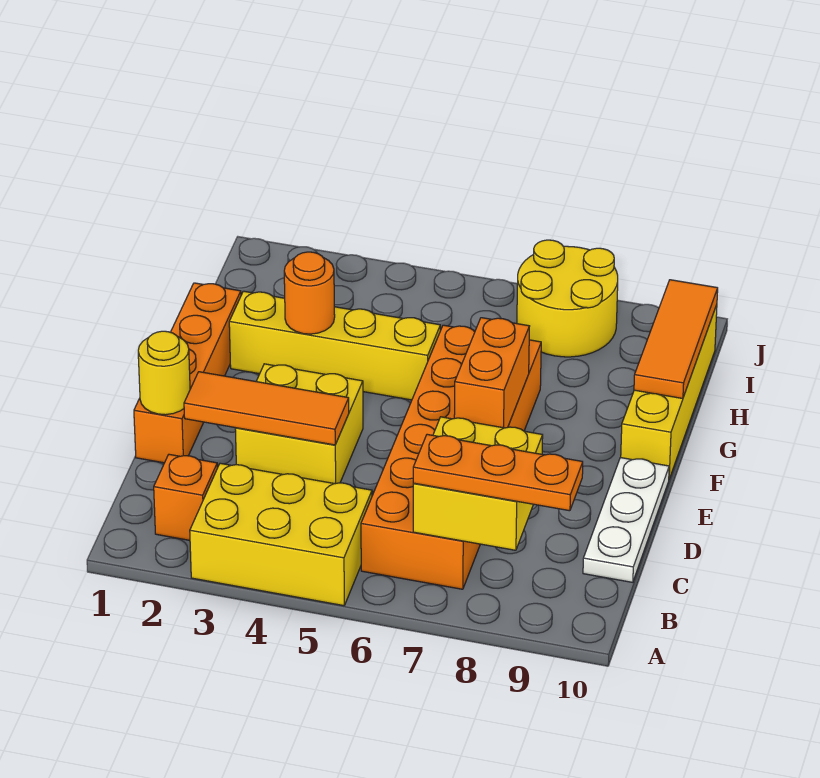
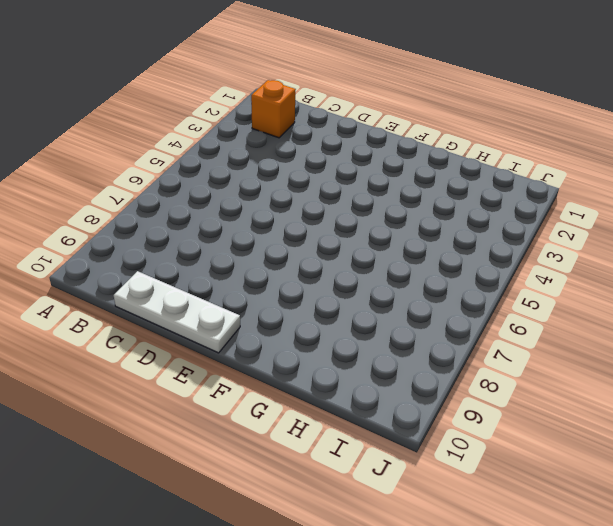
none -> yellow 2x3 brick [190,463,372,606]
none -> orange 2x6 brick [361,325,541,589]
none -> orange 1x4 brick [134,283,241,463]

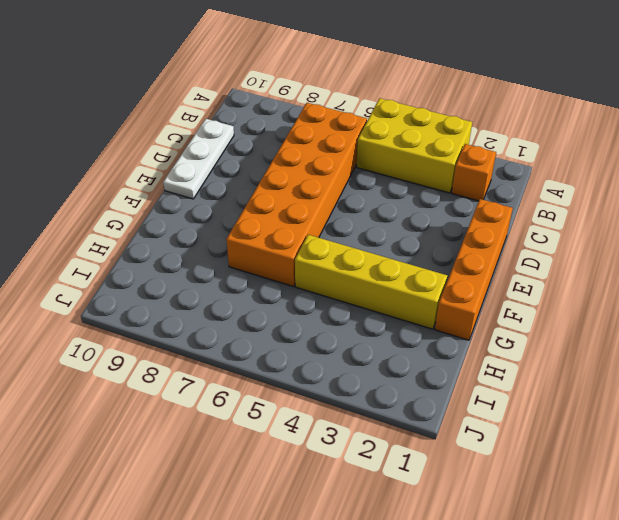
none -> yellow 2x2 brick [235,364,363,484]
none -> yellow 1x4 brick [621,305,717,479]
none -> yellow 2x2 round brick [517,240,618,357]

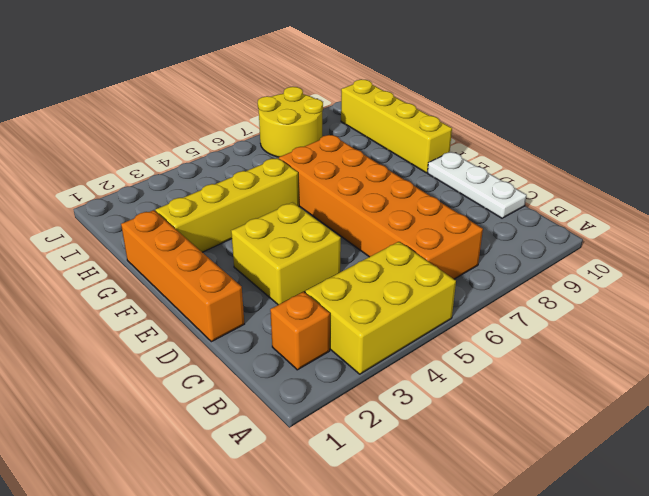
none -> yellow 2x2 brick [413,417,543,550]
none -> yellow 1x1 round brick [138,331,190,415]
none -> orange 1x3 tile [184,372,349,445]

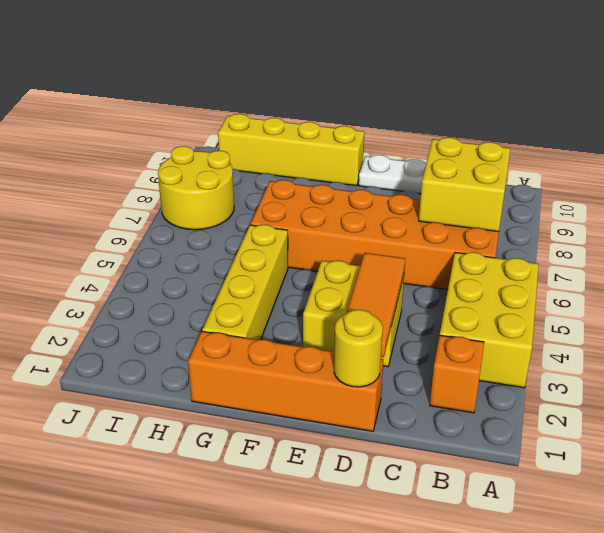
none -> orange 1x2 brick [454,318,529,428]
none -> orange 1x1 round brick [284,252,335,334]
none -> orange 1x3 tile [634,280,718,399]

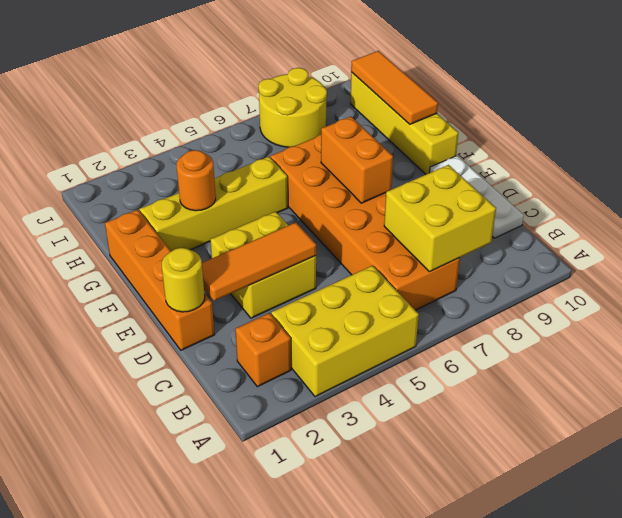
none -> orange 1x3 plate [413,434,583,511]

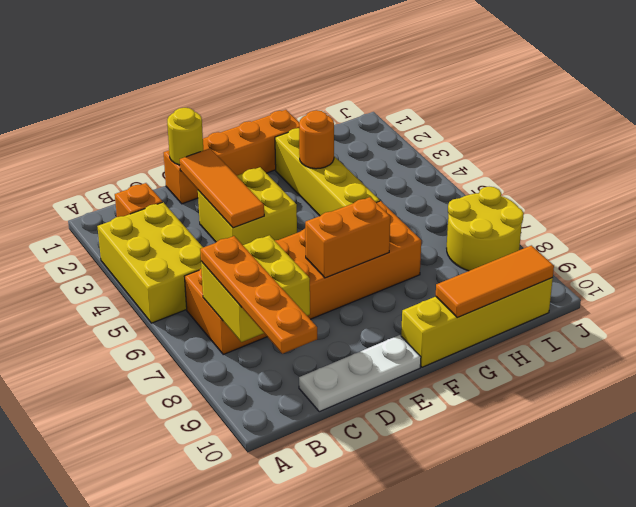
orange 1x4 plate [200,236,317,354] -> orange 1x3 plate [413,434,583,511]

